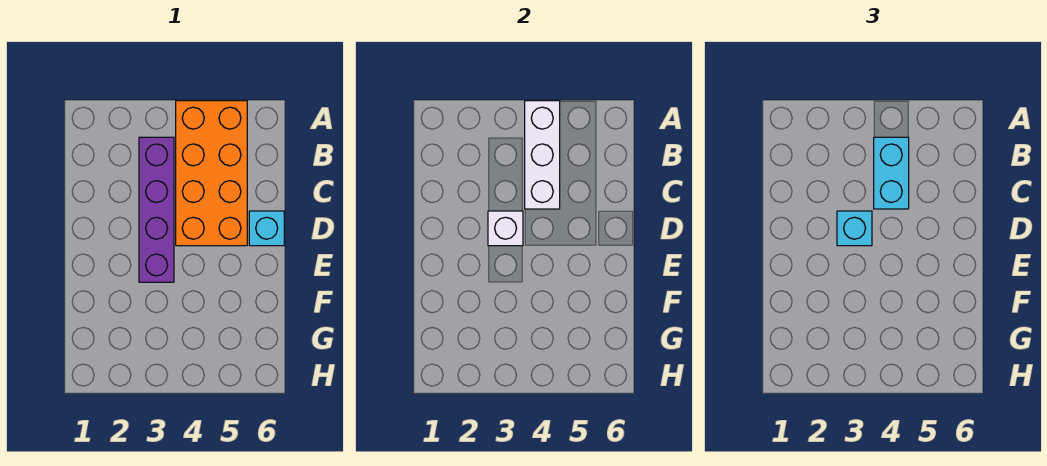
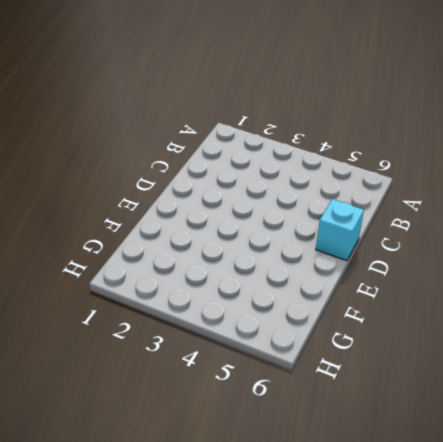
none -> orange 2x4 brick [176,101,247,246]
none -> purple 1x4 brick [139,137,174,282]

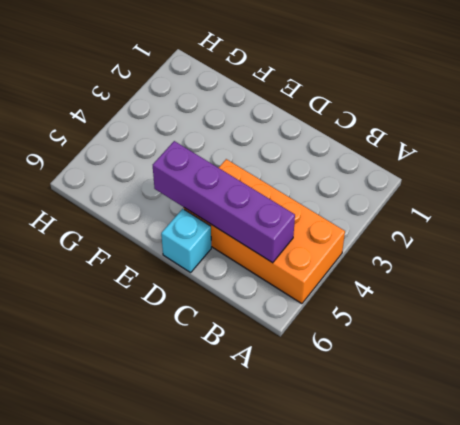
purple 1x4 brick [153,141,295,263] -> purple 1x4 brick moved to [139,137,174,282]
none -> white 1x3 brick [525,101,560,209]
none -> white 1x1 brick [488,211,523,246]

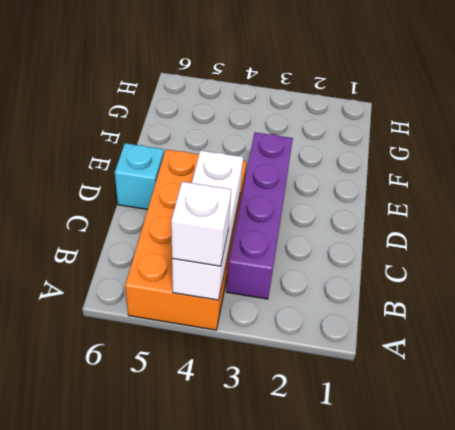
white 1x1 brick [171,182,231,266] -> white 1x1 brick moved to [488,211,523,246]
none -> cyan 1x2 brick [874,137,909,209]
none -> cyan 1x1 brick [837,211,872,246]

